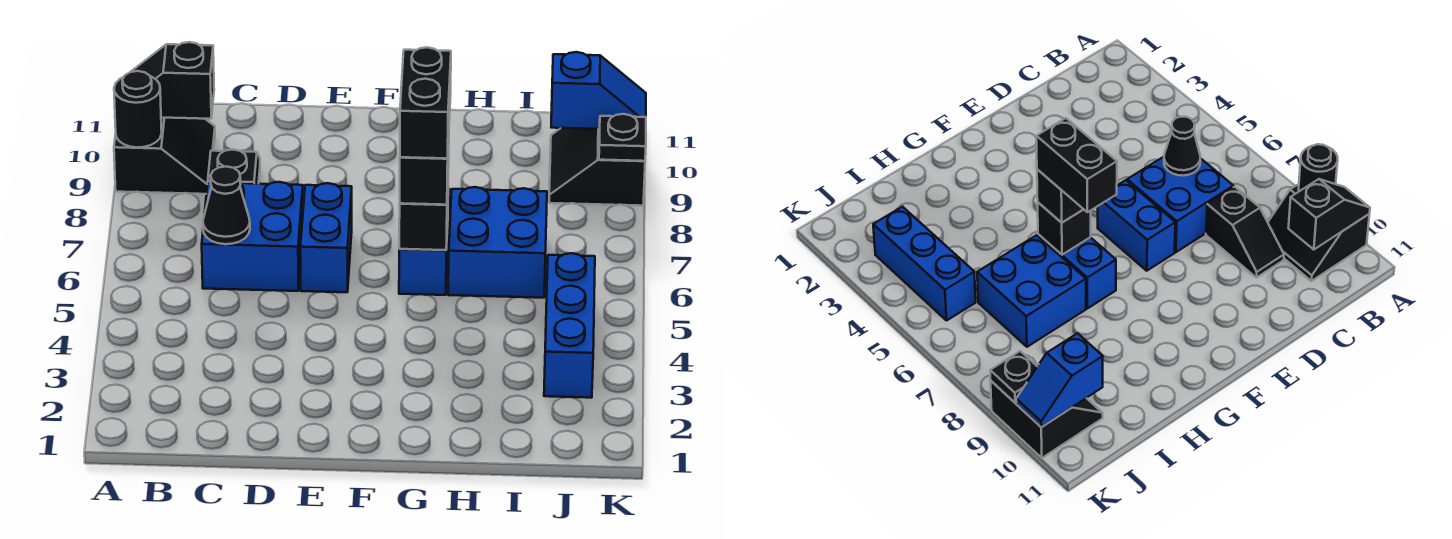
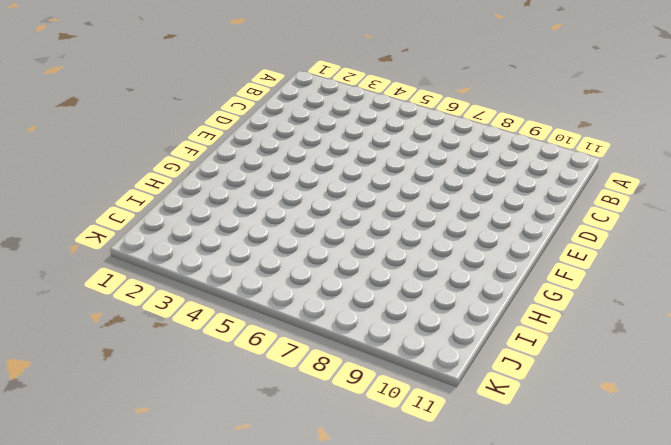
none -> black 2x2 slope [114,118,215,194]
none -> blue 2x2 brick [202,182,303,291]
none -> black 1x2 slope [208,150,260,184]

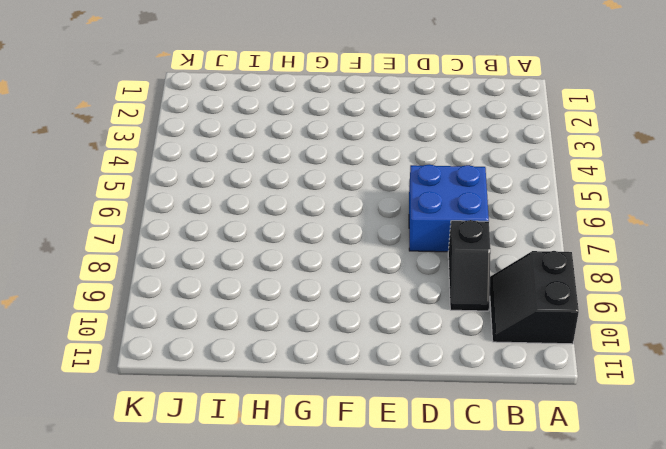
none -> blue 1x2 brick [300,183,352,292]
none -> blue 1x2 brick [399,189,449,295]
none -> blue 2x2 brick [448,187,547,298]

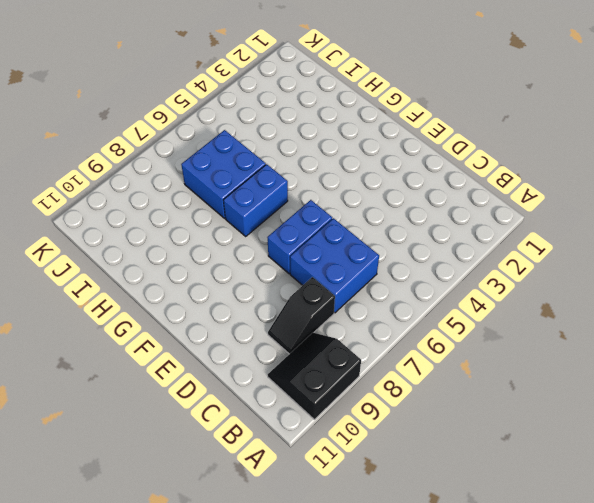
none -> blue 1x3 brick [544,253,595,398]
none -> black 2x2 slope [549,128,645,206]
none -> black 1x1 round brick [114,71,162,148]

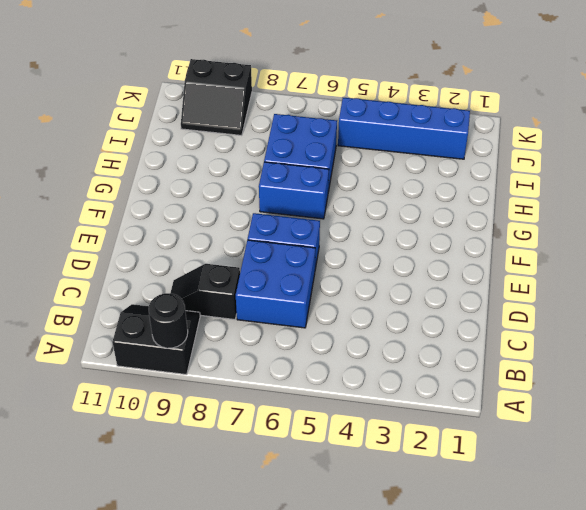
blue 1x4 brick [338,98,470,159] -> blue 1x3 brick [544,253,595,398]
none -> black 1x2 slope [131,42,214,119]
none -> black 1x1 cone [203,166,250,244]
none -> black 1x1 brick [399,194,448,250]

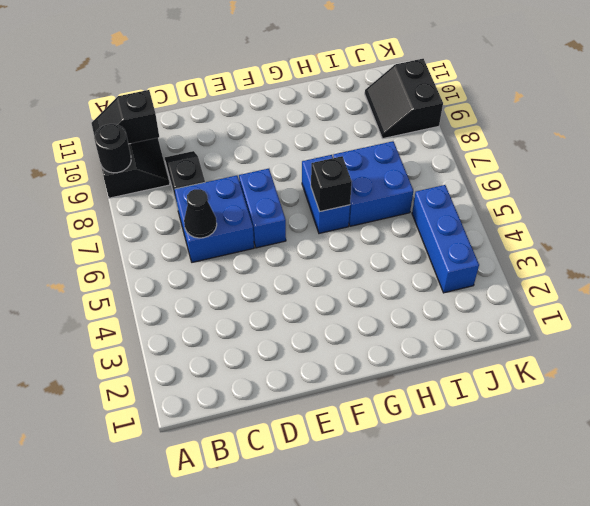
none -> blue 1x2 slope [551,52,646,129]
none -> black 1x1 plate [599,114,646,161]
none -> black 1x1 brick [400,139,449,205]

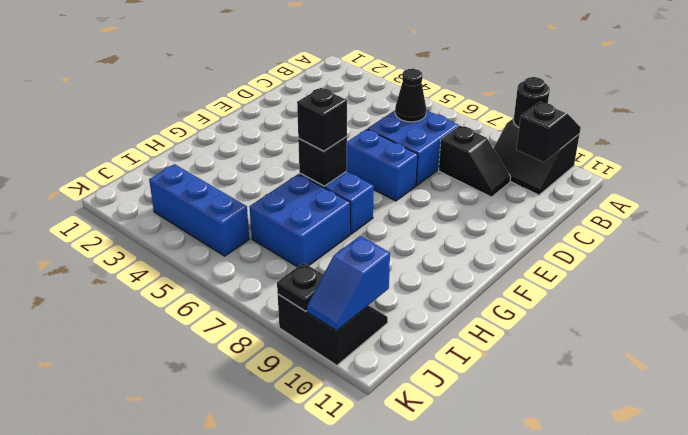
none -> black 1x2 brick [400,47,451,158]

